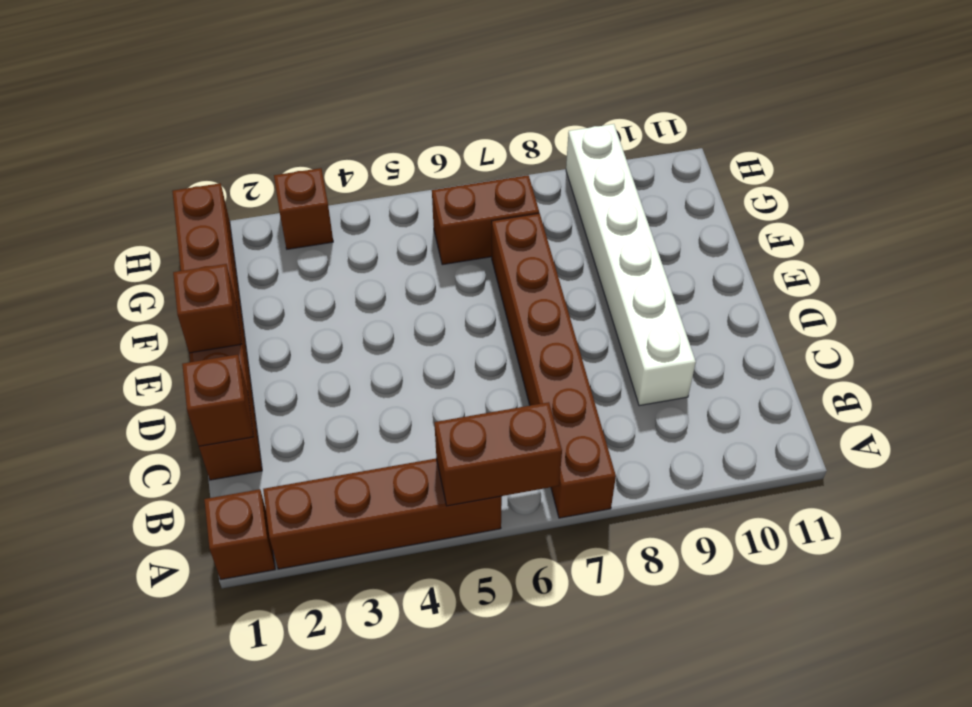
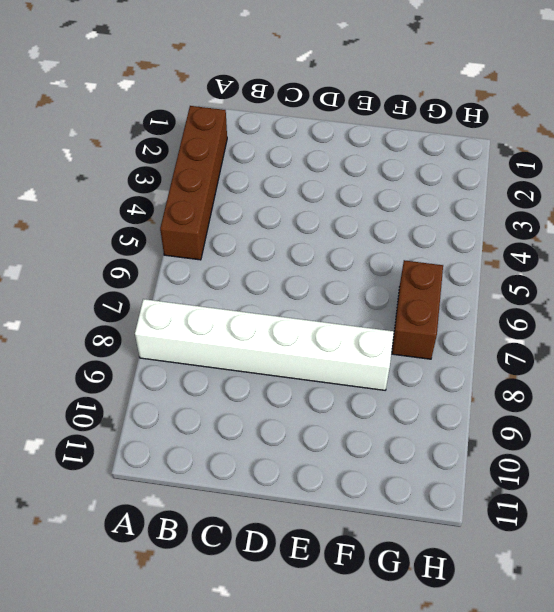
white 1x6 brick [135,299,394,390] -> white 1x6 brick moved to [566,124,696,406]
none -> brown 1x1 brick [204,489,275,579]
none -> brown 1x6 brick [492,213,616,518]

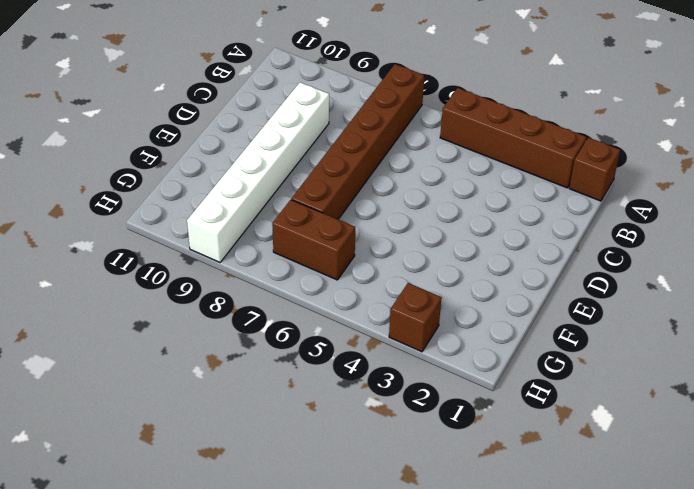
none -> brown 1x6 brick [172,183,262,480]
none -> brown 1x2 brick [434,402,562,506]

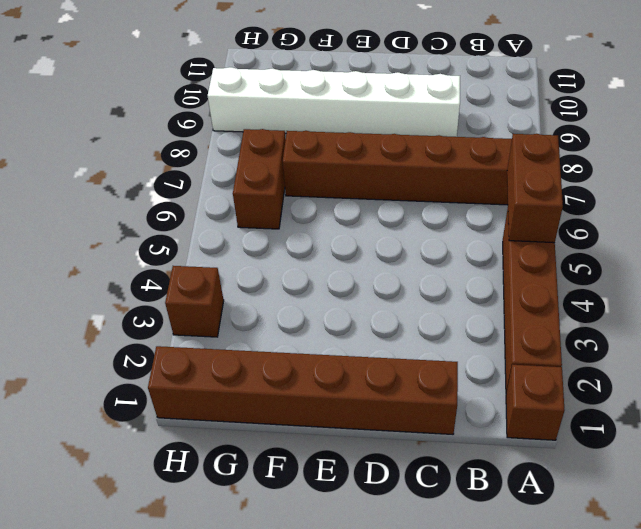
none -> brown 1x1 brick [182,355,253,446]
none -> brown 1x1 brick [173,264,241,353]

